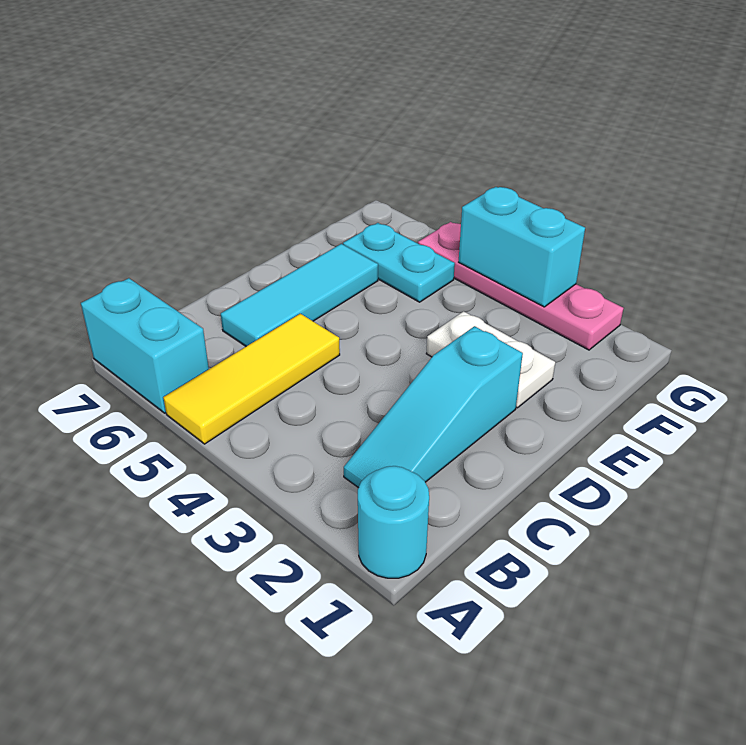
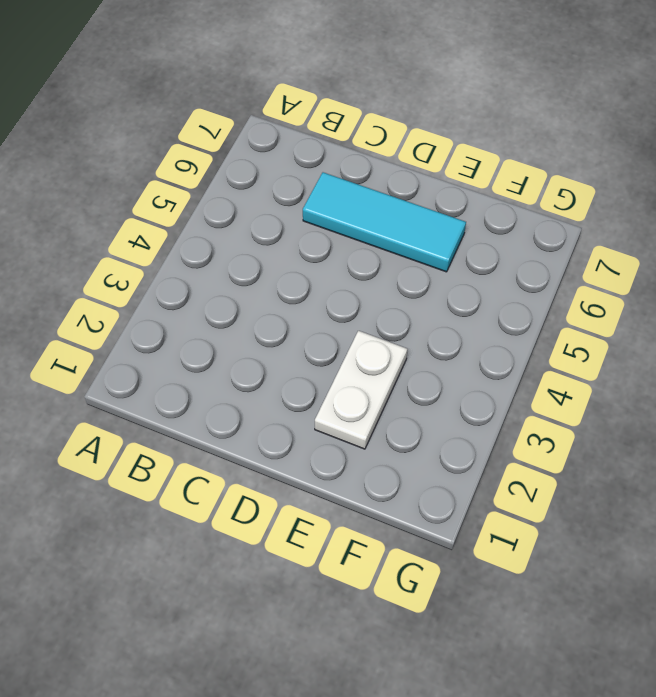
none -> cyan 1x1 round brick [358,466,429,578]
none -> yellow 1x3 tile [163,314,340,444]

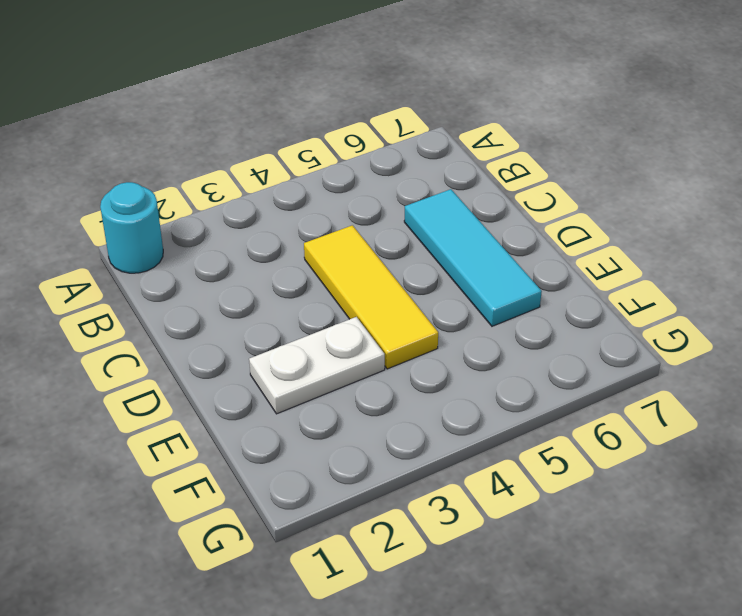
yellow 1x3 tile [304,225,438,369] -> yellow 1x3 tile moved to [163,314,340,444]
none -> cyan 1x2 brick [81,278,209,413]
none -> cyan 1x3 slope [344,326,523,488]

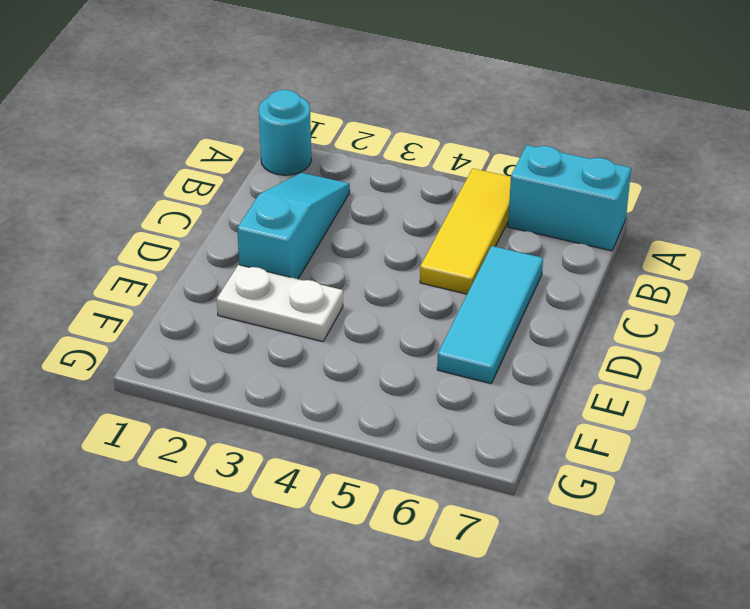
none -> cyan 1x2 plate [343,223,455,302]
none -> pink 1x4 plate [418,222,624,350]

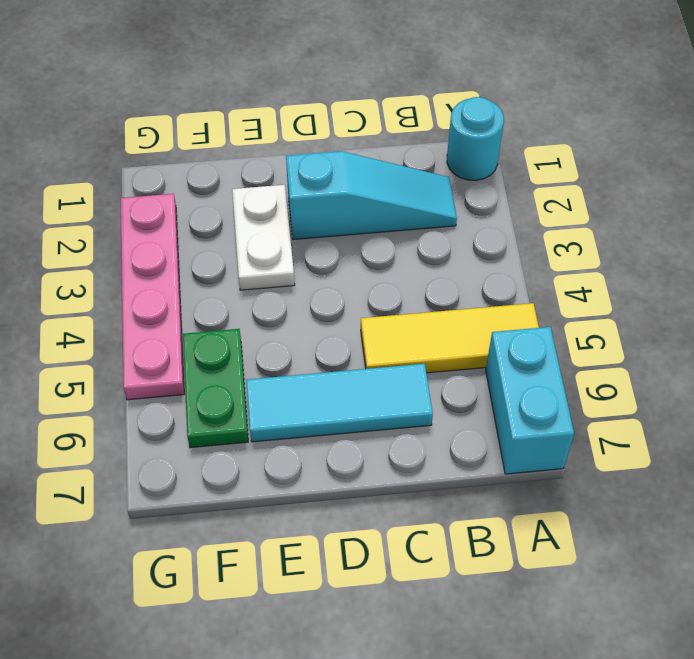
green 1x2 plate [183,329,248,448] -> cyan 1x2 plate [343,223,455,302]
none -> cyan 1x2 brick [459,187,585,307]

